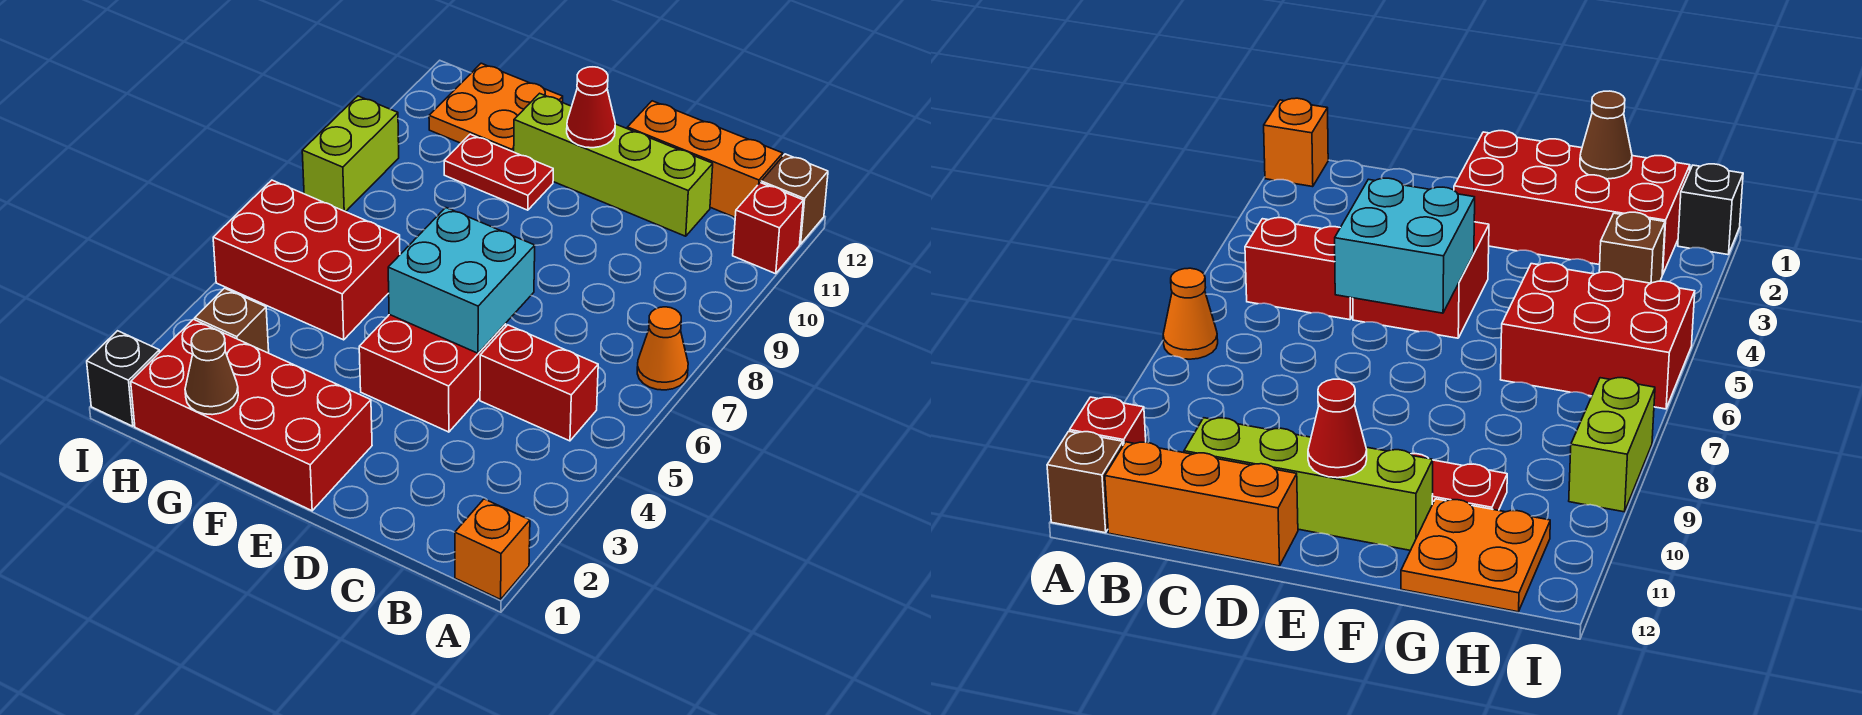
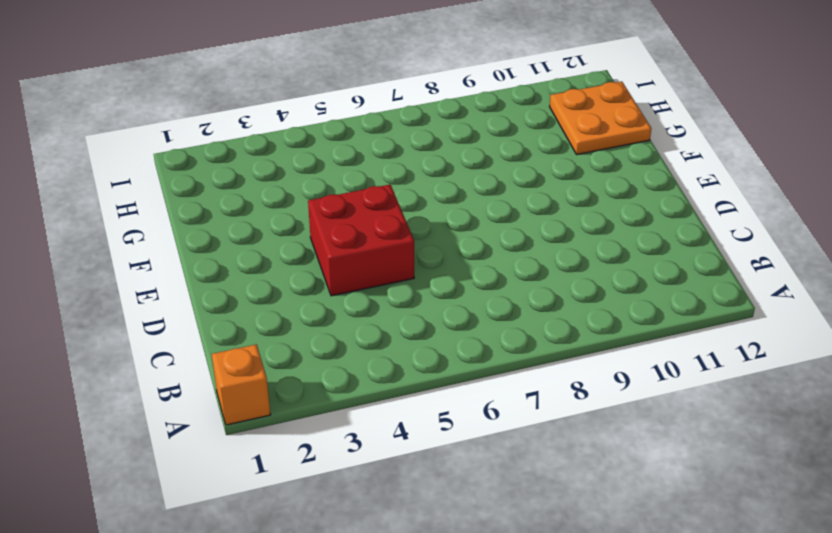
none -> orange 1x1 cone [637,307,688,390]
none -> red 1x1 brick [733,183,803,274]
none -> brown 1x1 brick [761,154,828,244]

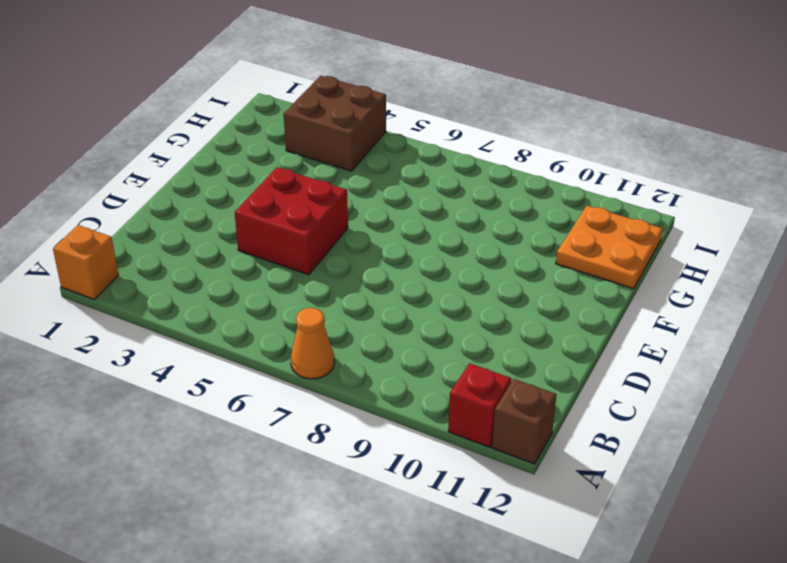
brown 2x2 brick [284,76,386,171] -> brown 1x1 brick [195,288,269,353]
none -> red 1x2 brick [480,325,598,441]
none -> orange 1x3 brick [627,101,783,217]
none -> lime 1x4 brick [514,93,713,236]

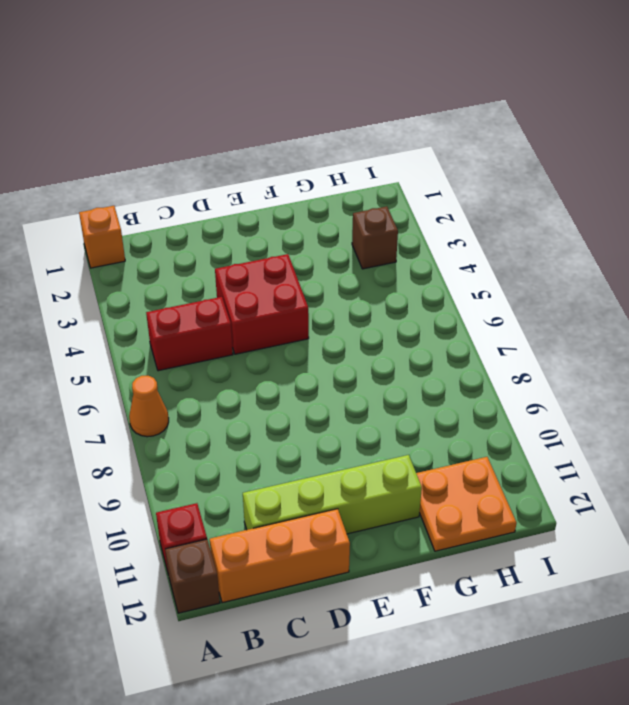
none -> red 2x4 brick [131,319,372,511]
none -> red 1x2 plate [444,134,553,210]
none -> red 2x3 brick [213,180,400,340]

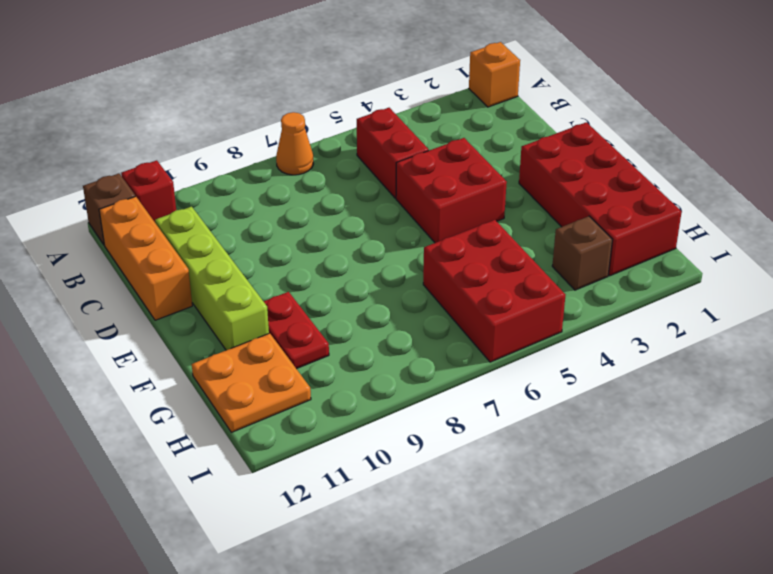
none -> black 1x1 brick [87,331,160,426]
none -> lime 1x2 brick [302,96,399,212]
none -> cyan 2x2 brick [388,208,535,353]

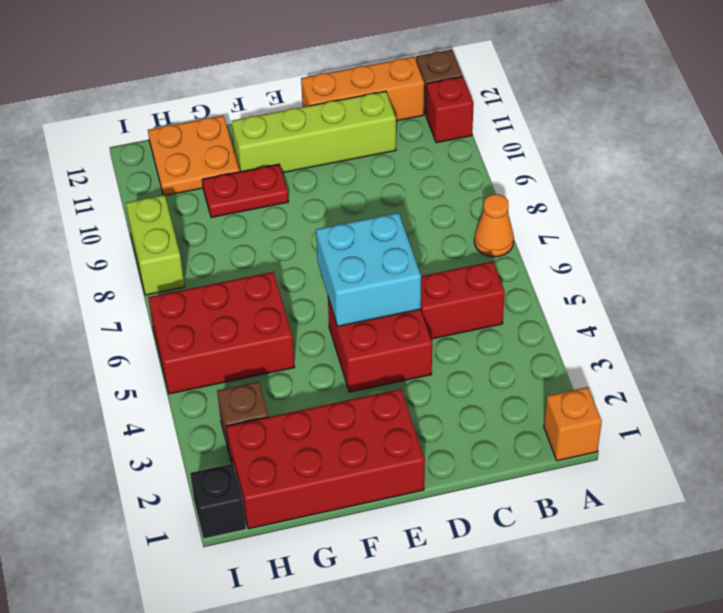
none -> red 1x1 cone [567,67,615,148]
none -> brown 1x1 cone [185,329,238,415]

